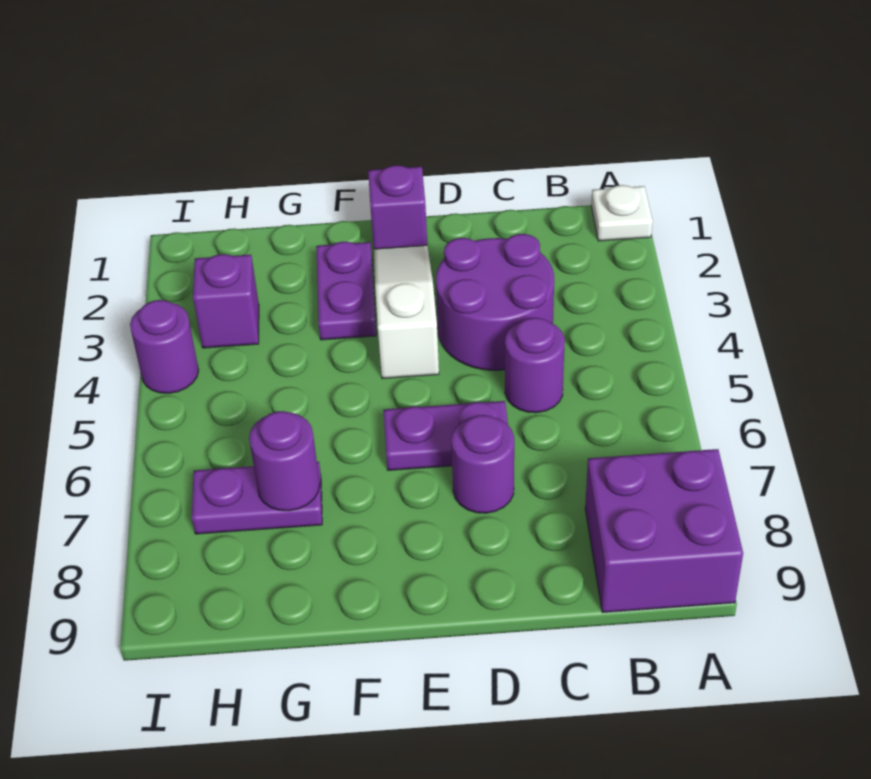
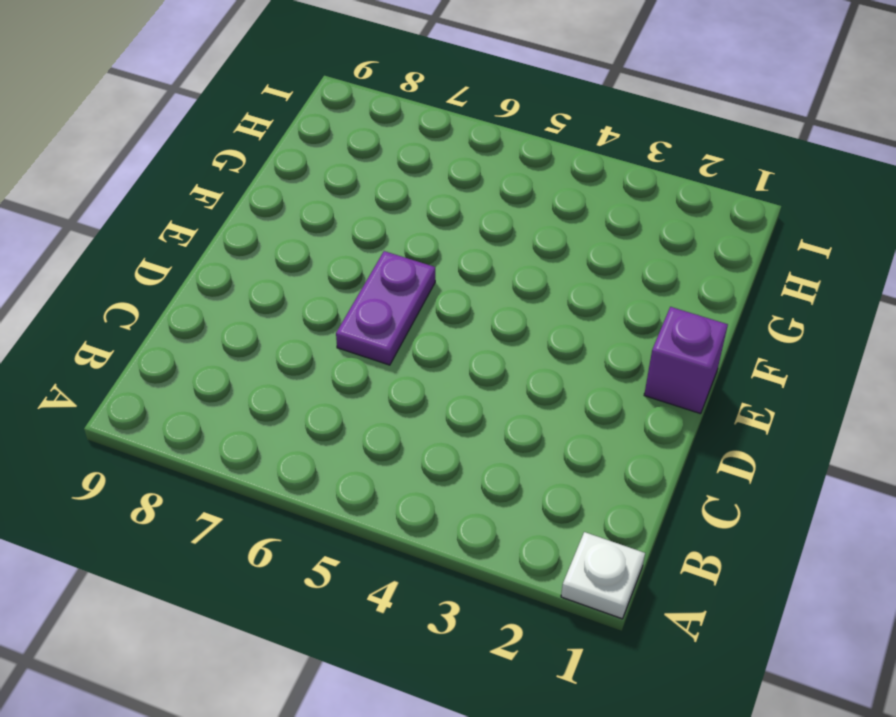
none -> purple 2x2 brick [585,449,743,613]
none -> purple 2x2 round brick [436,234,554,370]
none -> purple 1x1 round brick [505,318,565,413]

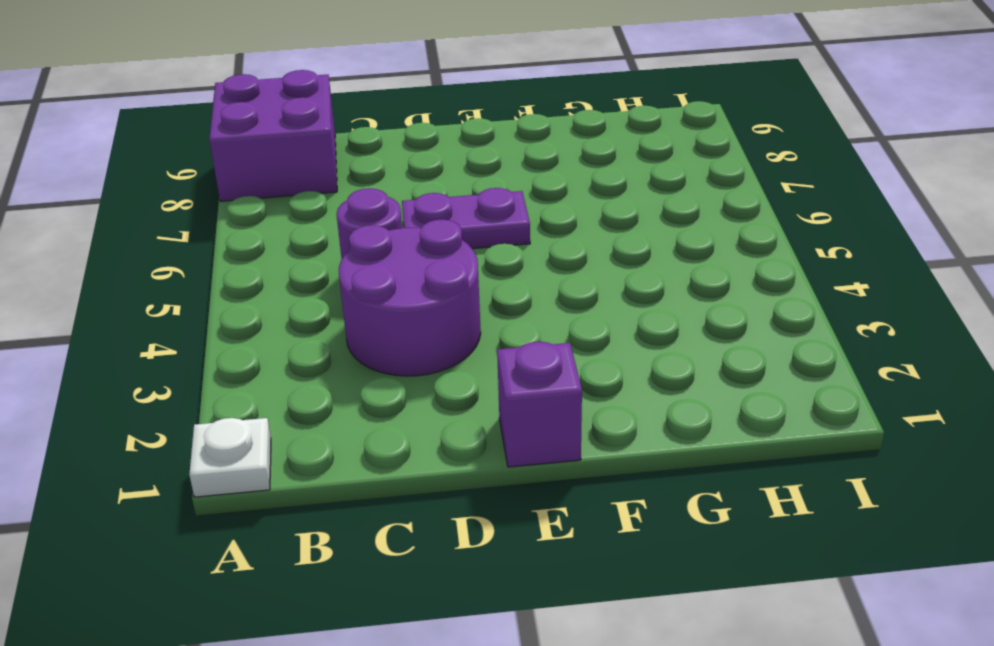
none -> purple 1x1 round brick [451,415,514,513]
none -> white 1x3 slope [374,245,439,379]
none -> purple 1x2 plate [316,242,376,340]

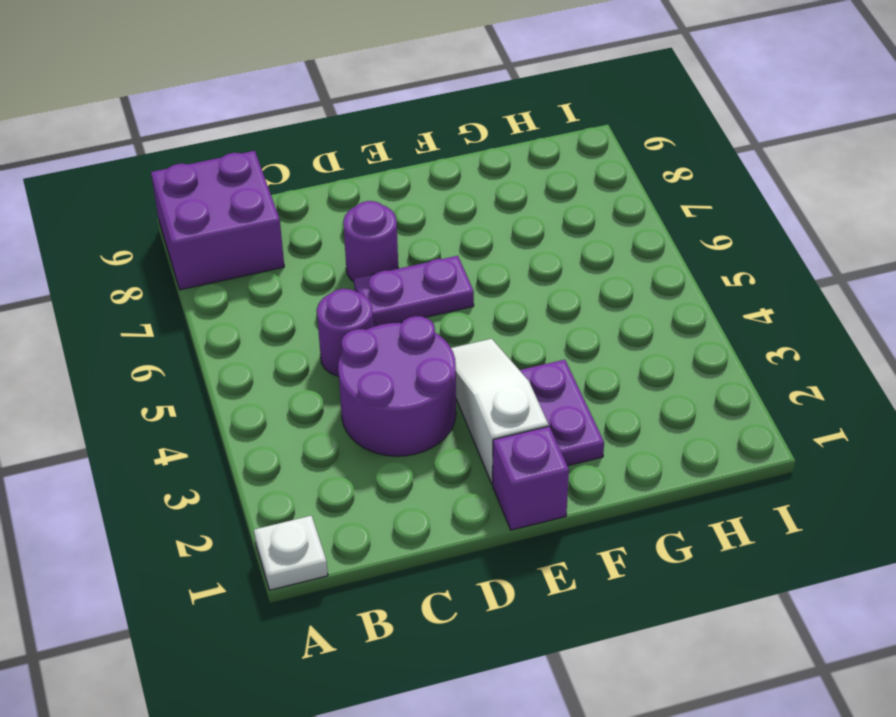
white 1x3 slope [451,339,548,484] -> white 1x3 slope turned to [374,245,439,379]
none -> purple 1x2 plate [192,462,322,534]
none -> purple 1x1 brick [193,254,259,348]
none -> purple 1x1 round brick [130,300,199,393]

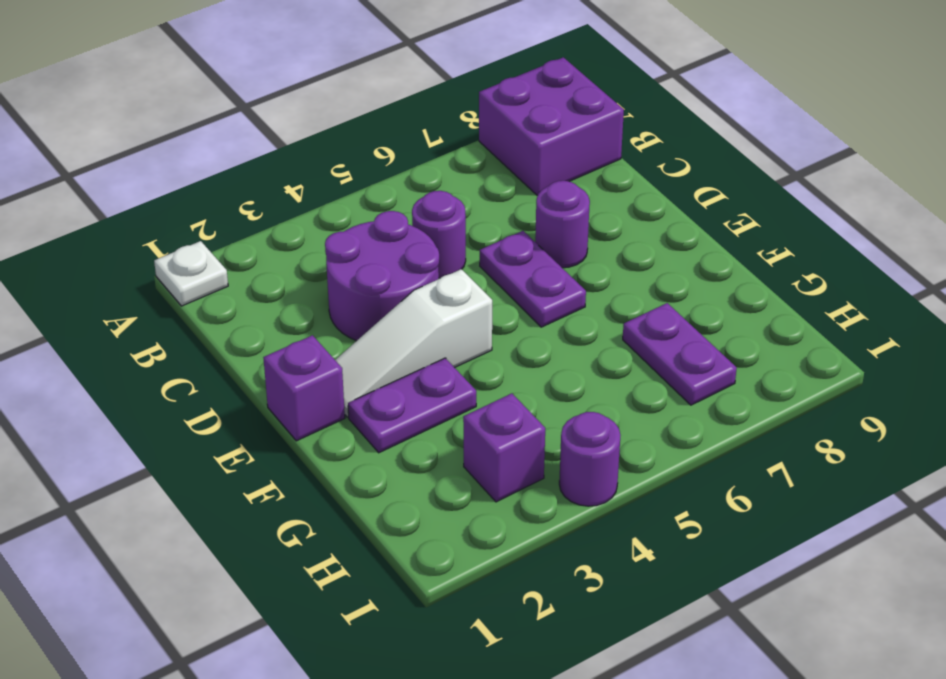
none -> purple 1x1 round brick [249,411,320,511]

